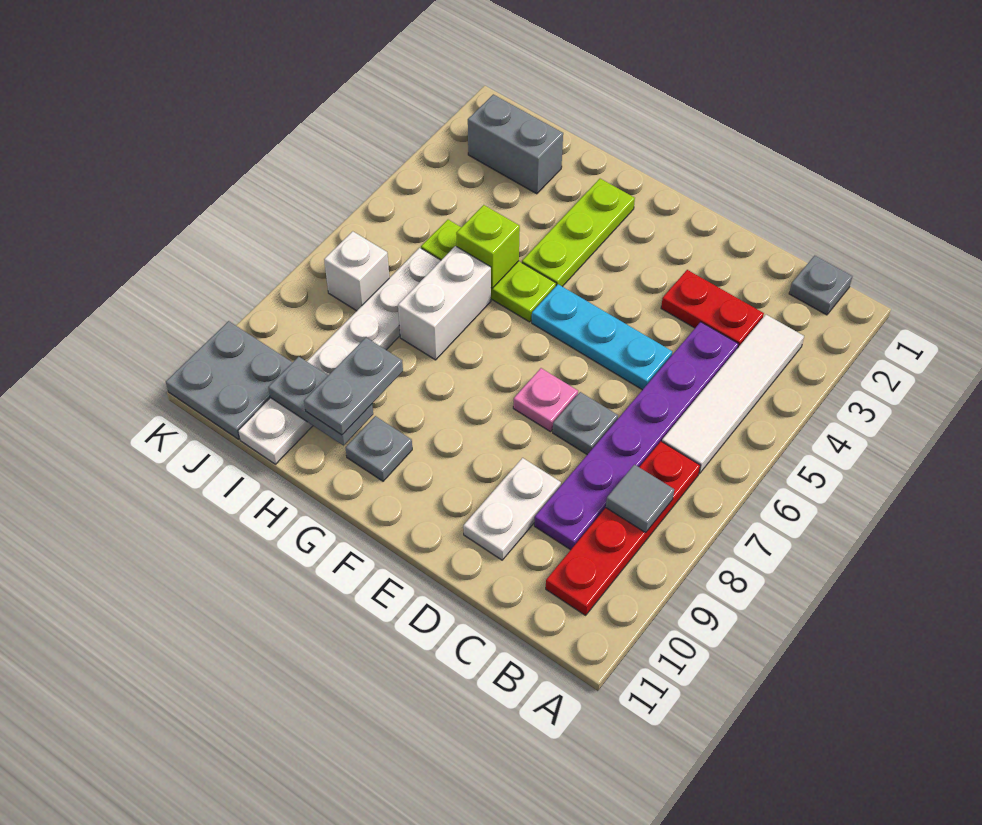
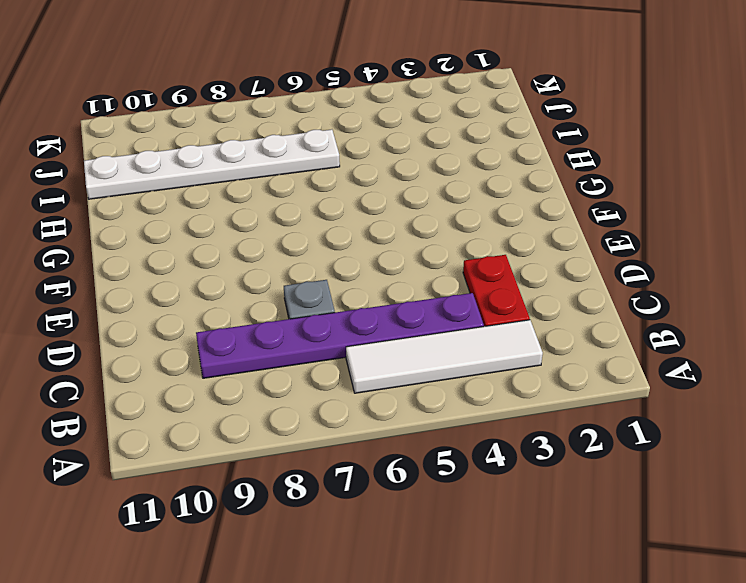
none -> grey 1x1 plate [789,256,852,315]
none -> red 1x4 plate [546,442,700,615]
none -> cyan 1x3 plate [532,284,672,390]

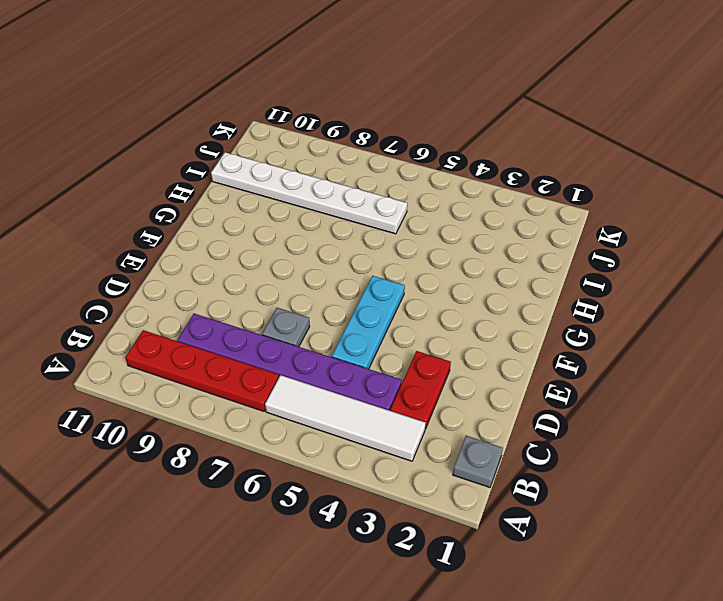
none -> white 1x2 plate [463,458,561,560]
none -> pink 1x1 plate [513,368,578,432]
none -> lime 1x3 plate [522,179,635,287]

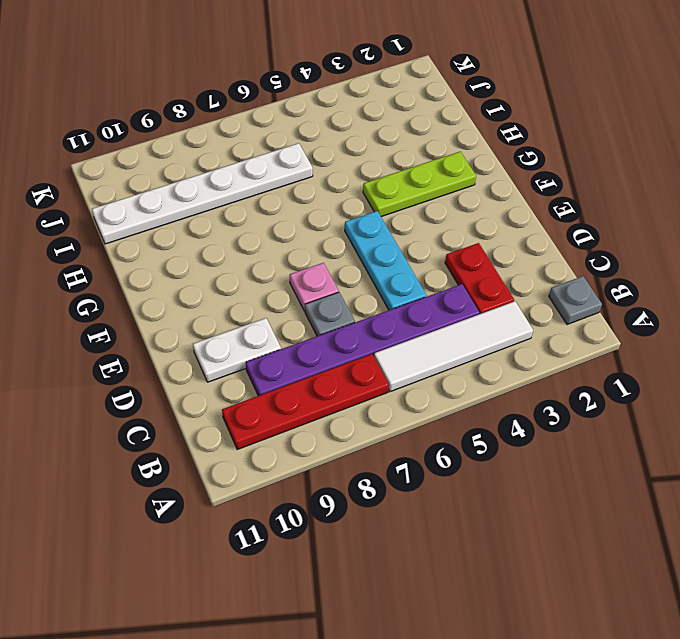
none -> lime 1x3 plate [421,220,556,322]
none -> grey 1x1 plate [346,416,412,481]
none -> white 1x2 brick [398,246,491,360]

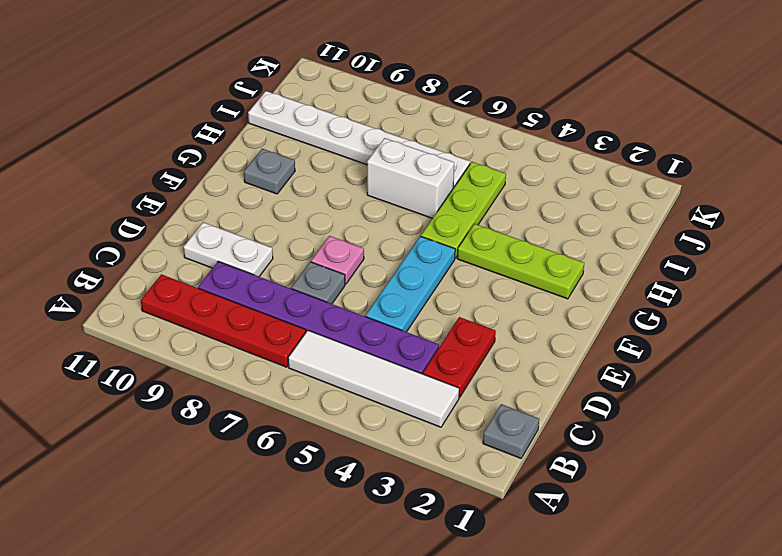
none -> grey 1x2 brick [468,94,563,194]
none -> white 1x1 brick [324,231,389,311]
none -> grey 2x2 plate [166,321,293,439]

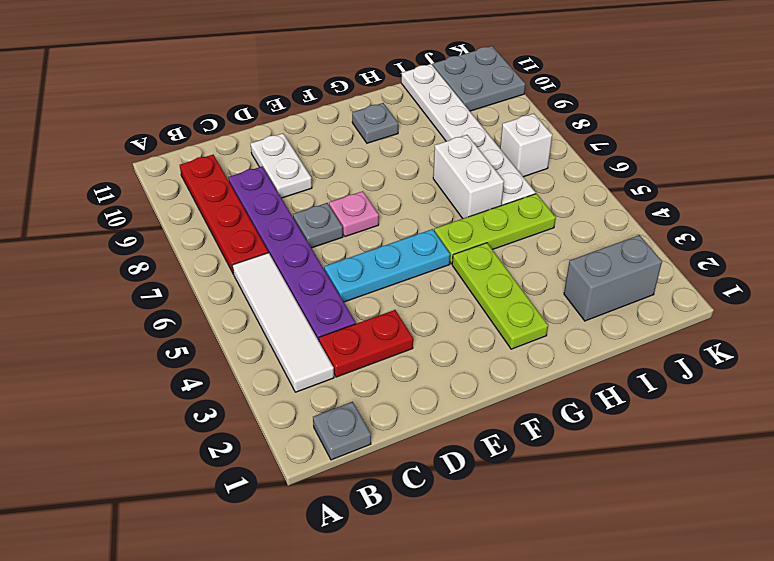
none -> grey 1x1 tile [606,464,674,533]
none -> lime 1x1 brick [456,205,520,288]
none -> grey 1x2 plate [268,357,373,446]

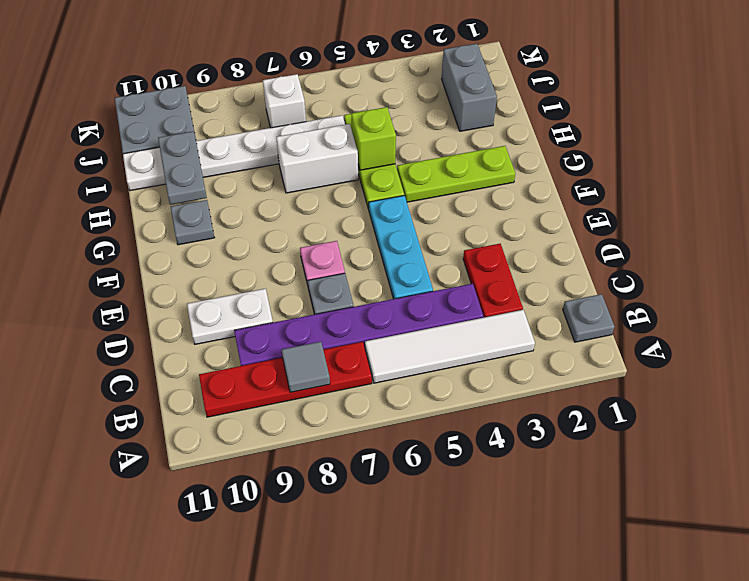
none -> grey 1x2 plate [304,338,403,435]

